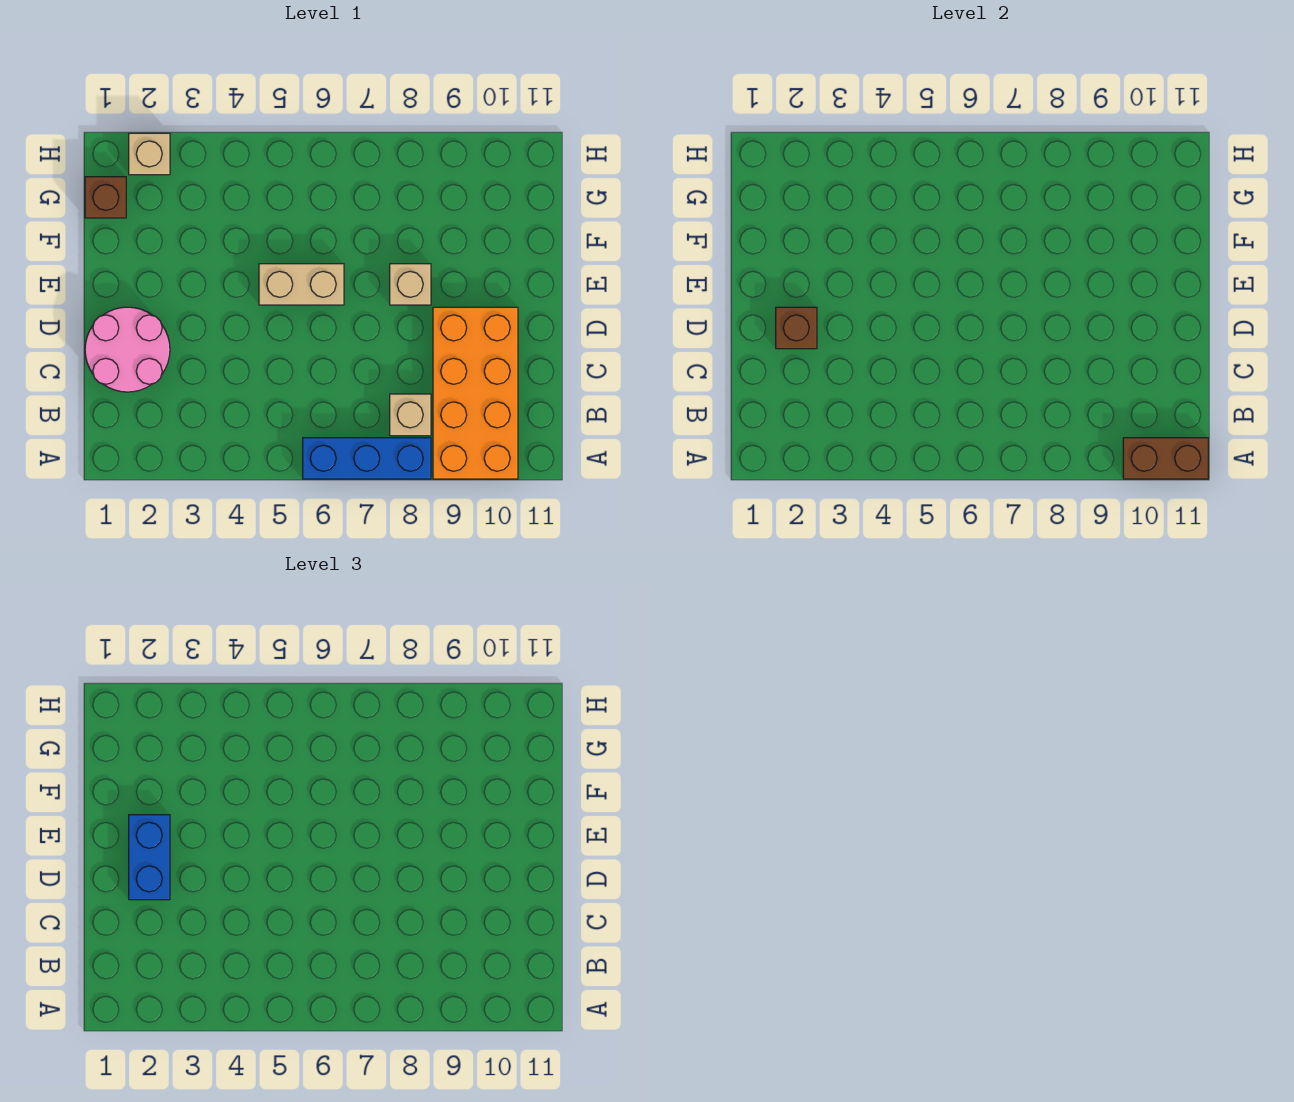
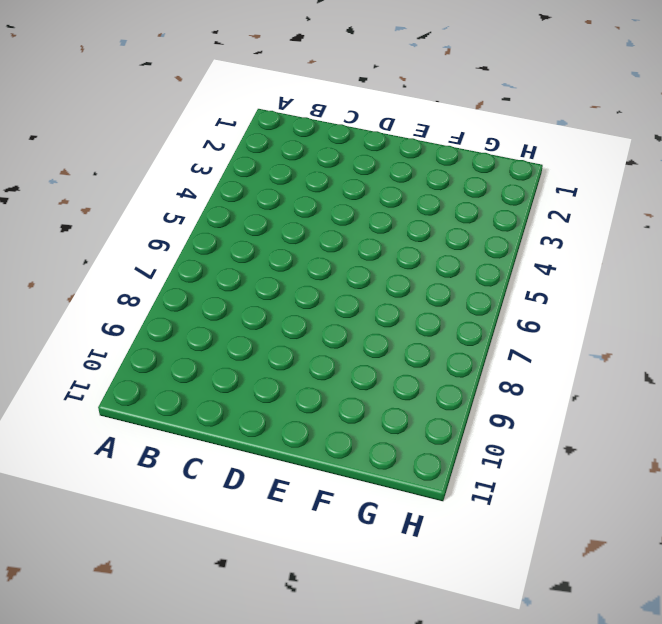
none -> blue 1x3 brick [303,438,431,479]
none -> orange 2x4 brick [433,307,518,479]

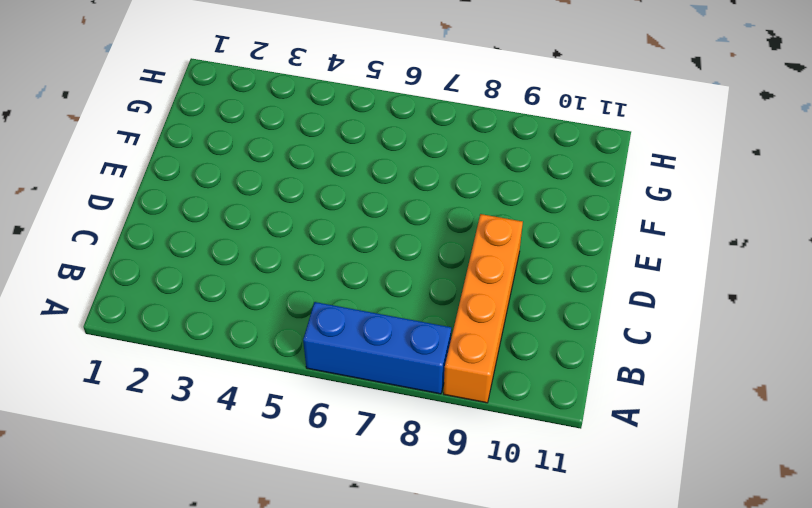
orange 1x4 brick [444,214,523,403] -> orange 2x4 brick [433,307,518,479]
none -> tan 1x1 brick [390,394,431,436]
none -> pink 2x2 round brick [85,307,170,392]

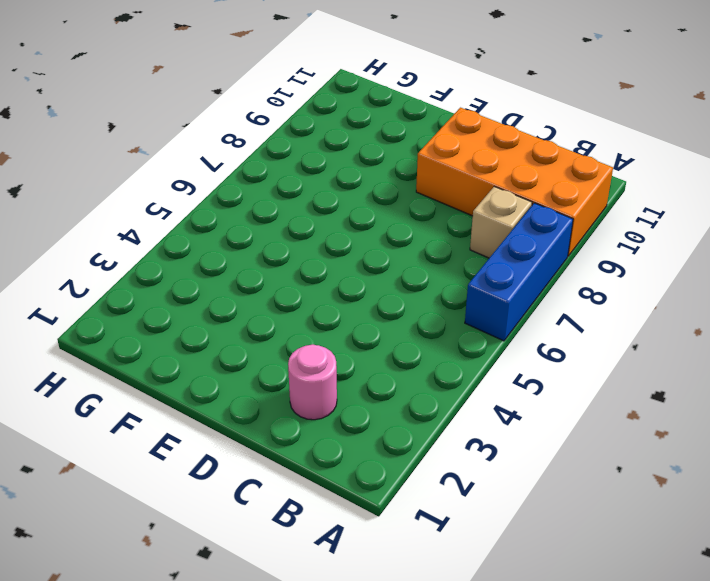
pink 1x1 round brick [288,345,337,420] -> pink 2x2 round brick [85,307,170,392]
none -> tan 1x2 brick [259,264,344,305]
none -> tan 1x1 brick [390,264,431,305]

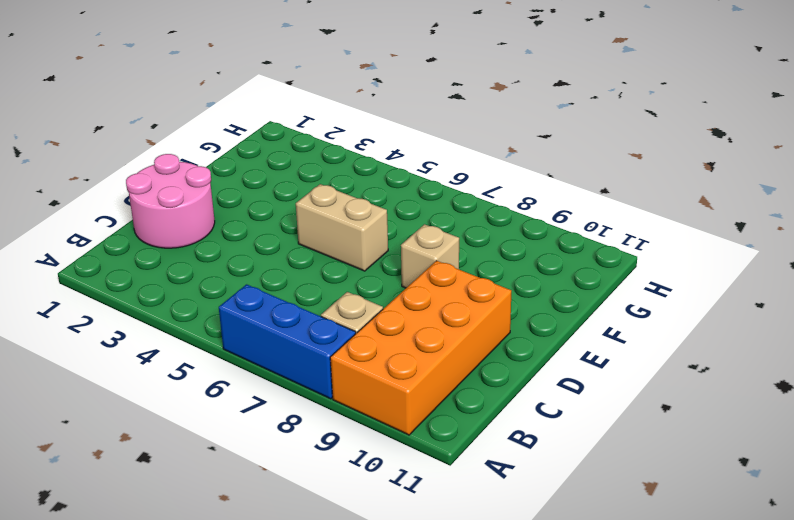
none -> brown 1x1 brick [85,177,126,218]
none -> tan 1x1 brick [129,133,170,175]

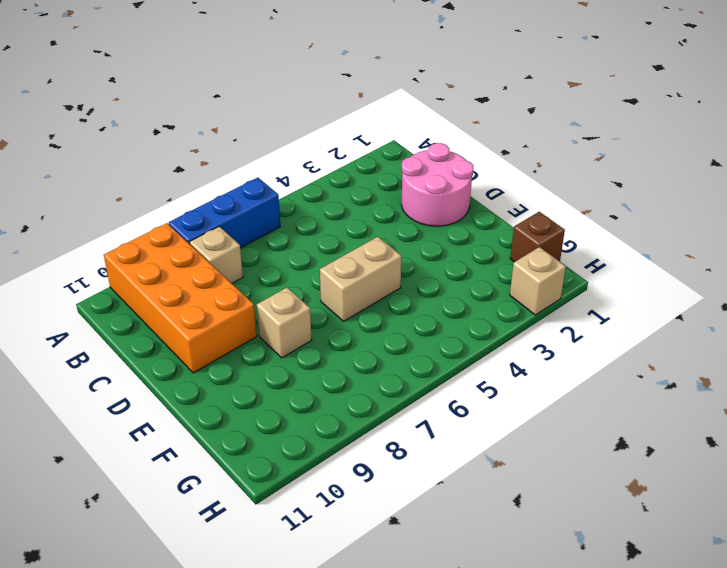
none -> brown 1x2 brick [1123,438,1208,479]
none -> brown 1x1 brick [776,307,817,349]

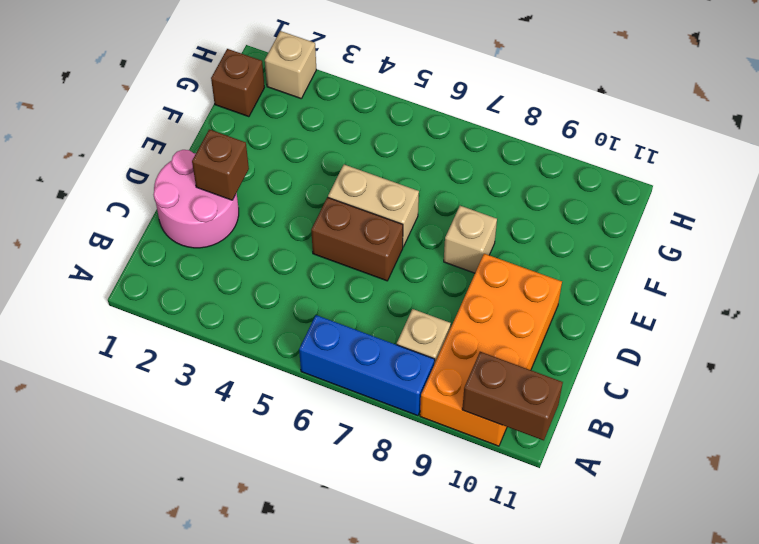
brown 1x2 brick [311,197,403,281] -> none
none -> blue 1x2 brick [129,815,170,900]

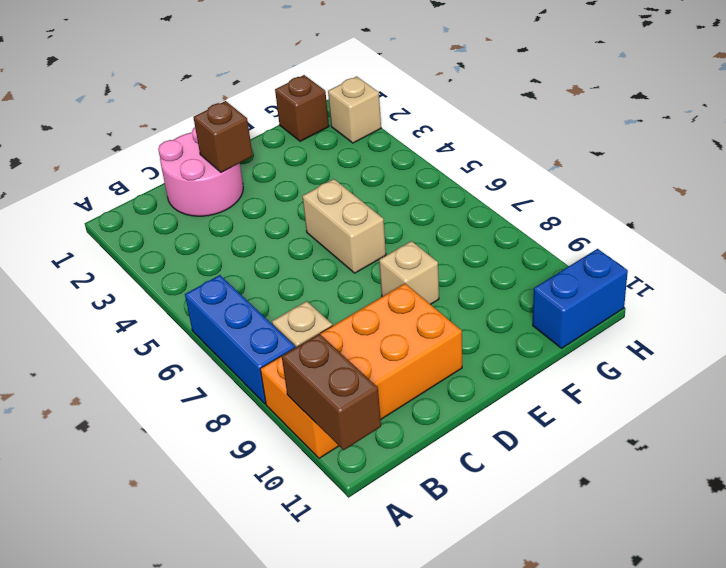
blue 1x2 brick [533,249,628,348] -> blue 1x2 brick moved to [129,815,170,900]

